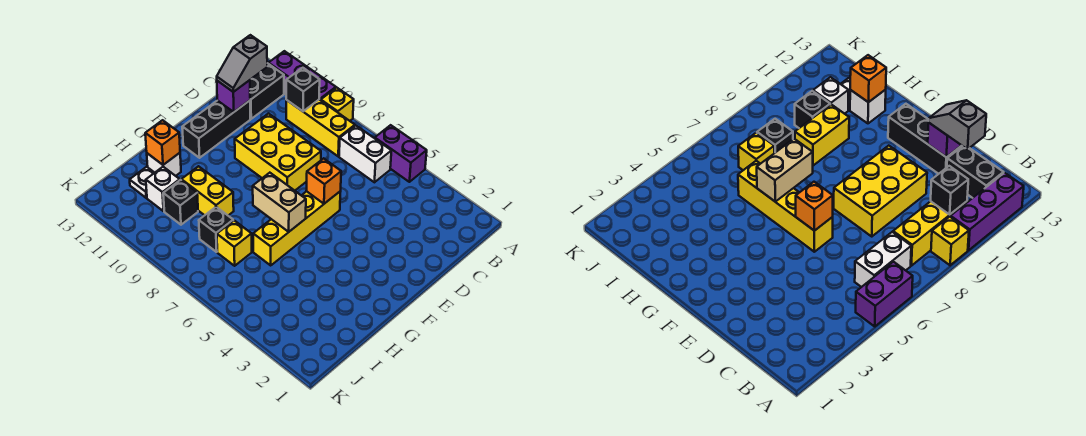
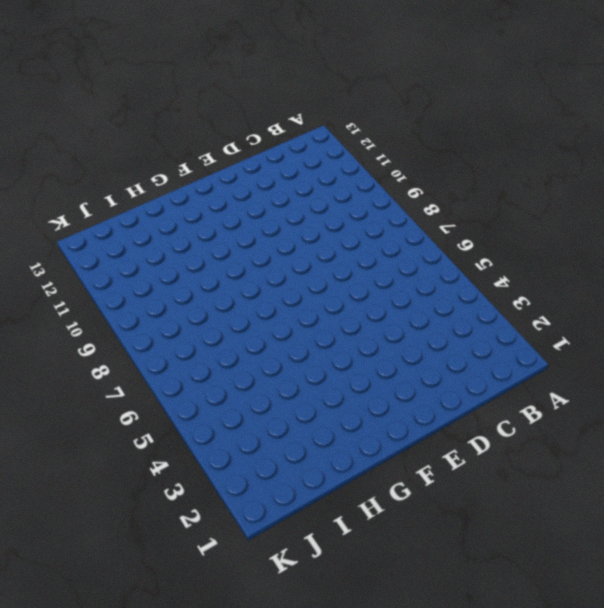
none -> purple 1x2 brick [375,125,427,182]
none -> yellow 1x1 brick [321,88,354,121]
none -> purple 1x3 brick [268,51,336,100]

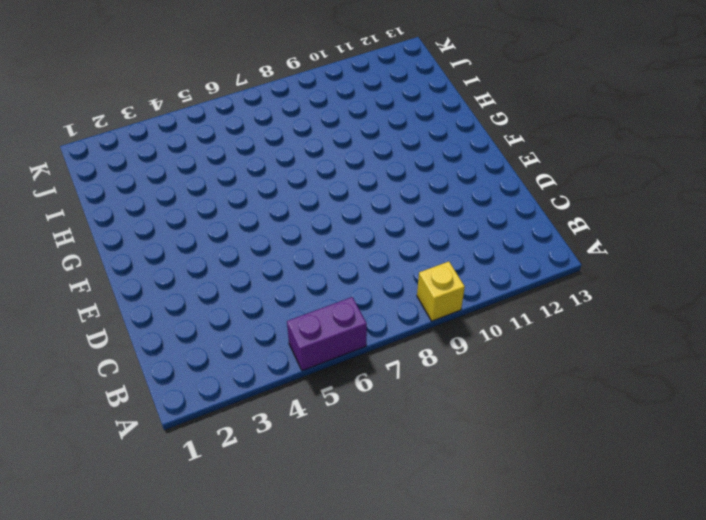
none -> purple 1x3 brick [268,51,336,100]
none -> white 1x2 brick [339,126,391,182]
none -> yellow 1x3 brick [286,100,355,156]

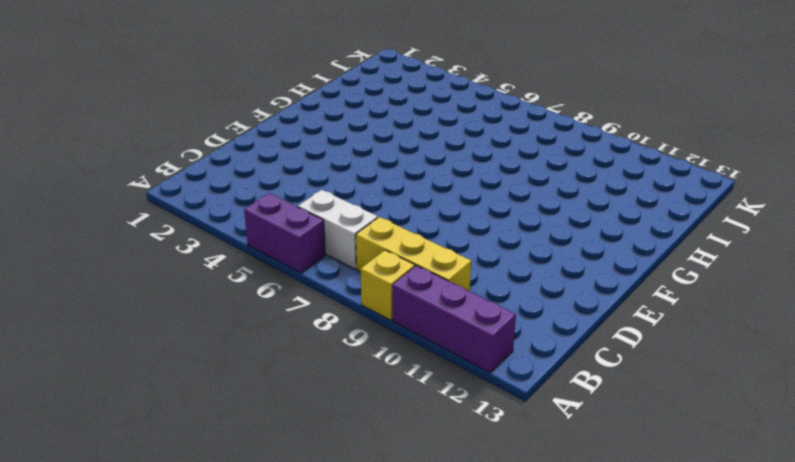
none -> black 1x2 brick [250,63,284,119]
none -> yellow 2x3 brick [235,114,321,191]
none -> black 1x3 brick [182,100,250,158]

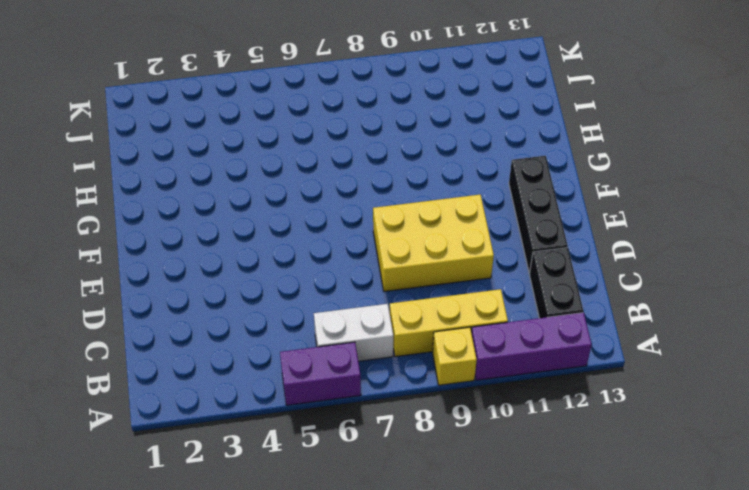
none -> yellow 1x4 brick [253,191,341,265]
none -> yellow 1x2 brick [181,166,234,215]
none -> white 1x1 brick [147,153,181,176]

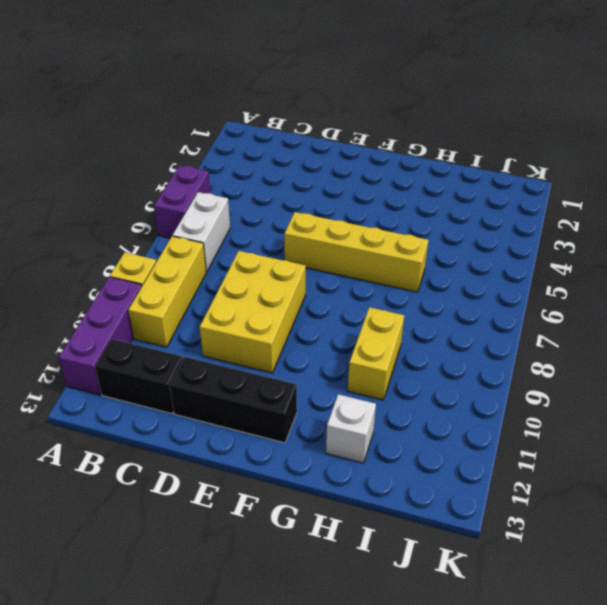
none -> yellow 1x1 brick [217,221,252,266]
none -> black 1x1 brick [199,207,233,252]
none -> black 1x1 brick [163,180,198,225]

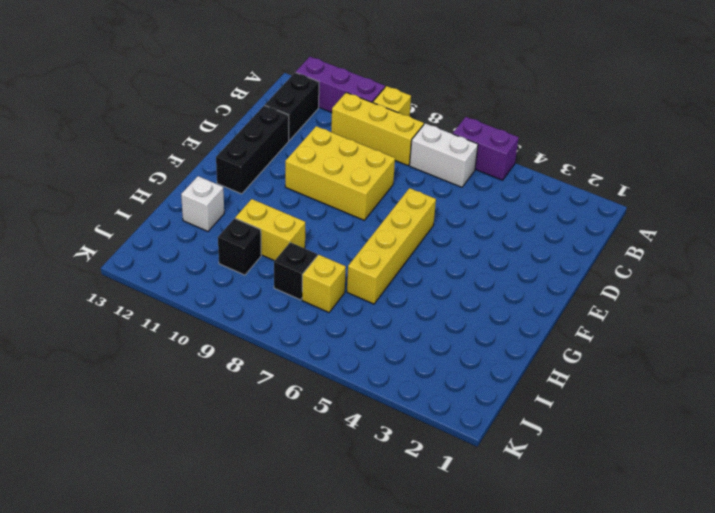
none -> white 1x1 brick [146,167,180,211]
none -> white 1x1 plate [130,167,154,198]
none -> black 1x1 brick [286,68,320,111]

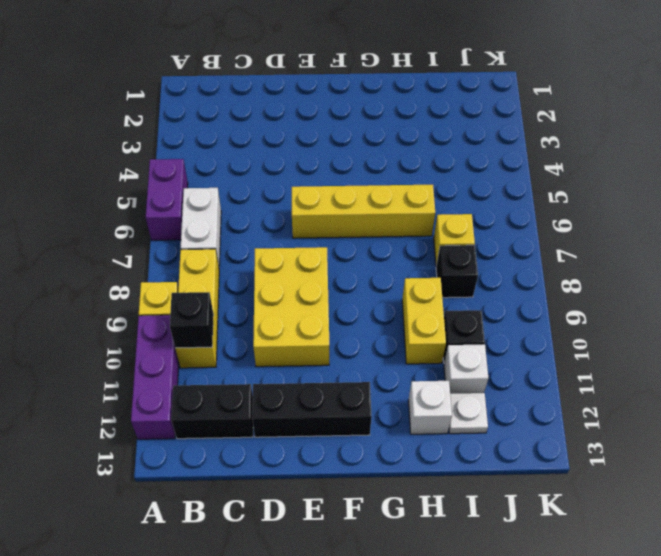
none -> purple 1x1 brick [217,80,250,112]
none -> orange 1x1 brick [306,158,341,204]
none -> tan 1x2 brick [253,173,306,232]

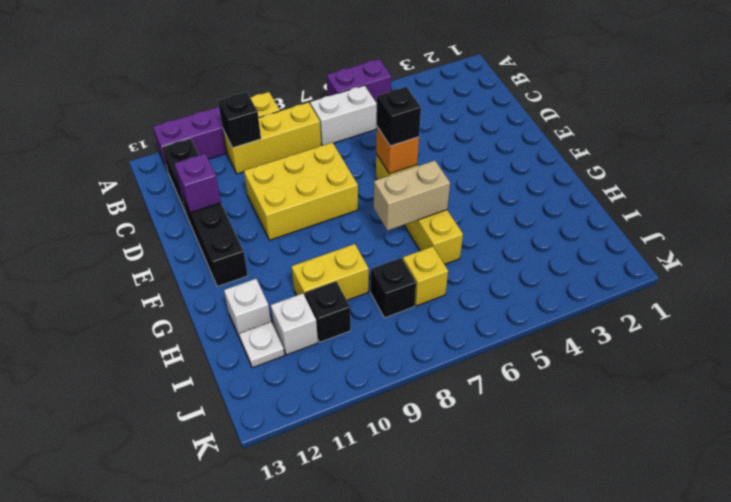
black 1x1 brick [376,87,421,146] -> none
none -> orange 1x1 brick [145,120,180,165]
none -> grey 1x2 slope [217,35,267,92]

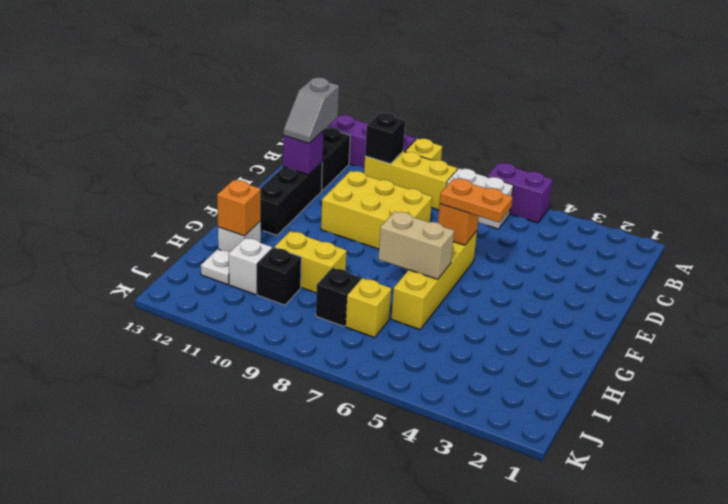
orange 1x2 plate [440,178,513,222] -> none

